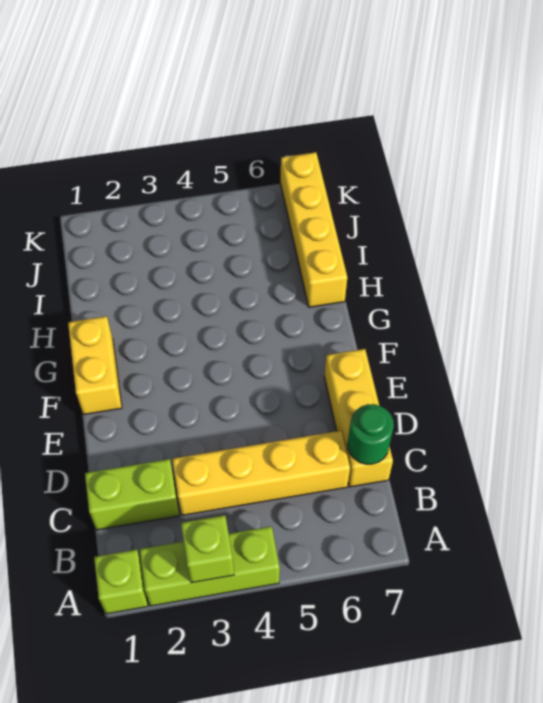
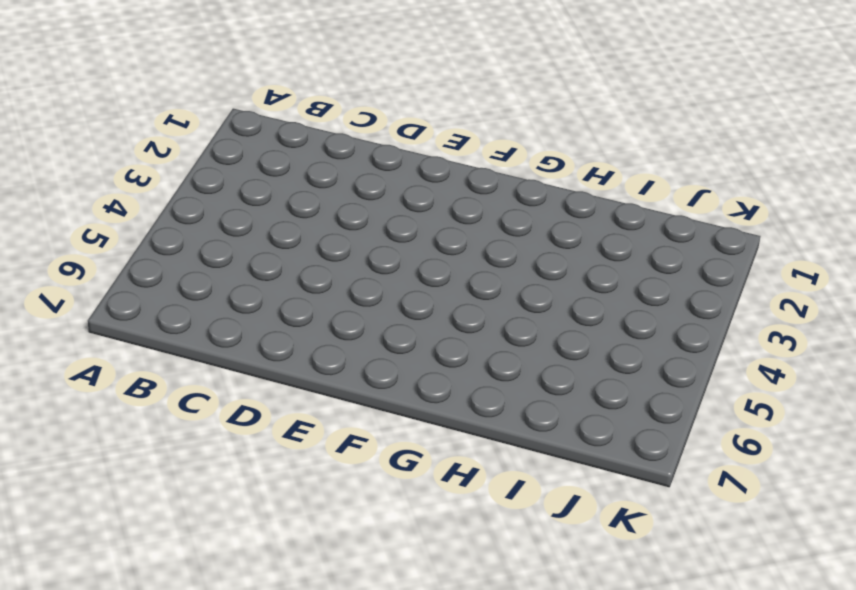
none -> lime 1x1 brick [94,550,148,614]
none -> lime 1x3 brick [140,526,280,606]

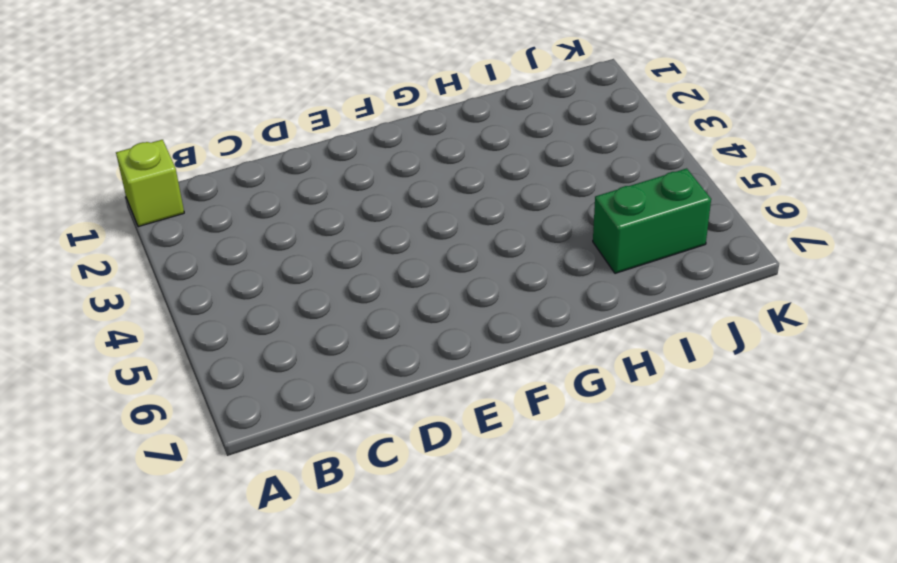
green 1x2 brick [593,168,711,273] -> none
none -> lime 1x3 brick [140,526,280,606]
none -> lime 1x2 brick [85,459,180,530]

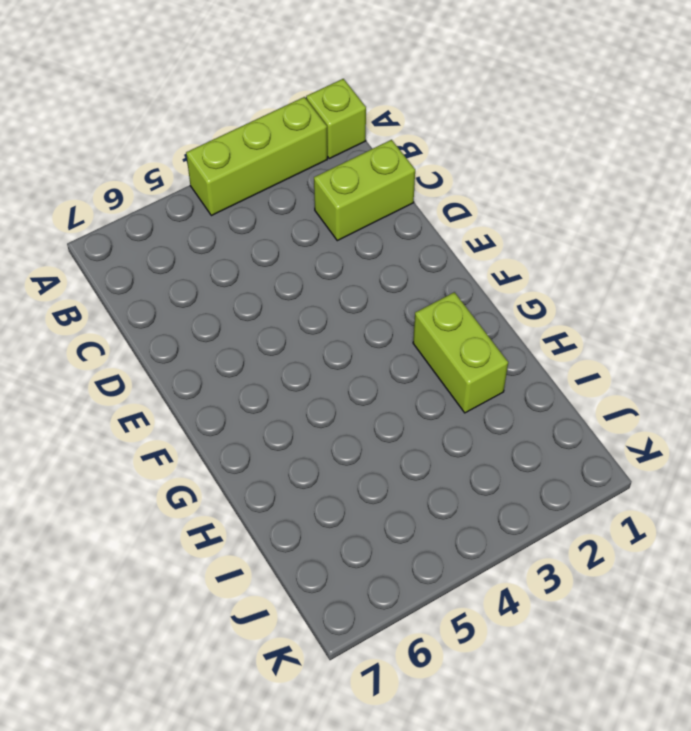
lime 1x2 brick [413,292,508,413] -> none
none -> yellow 1x4 brick [172,431,350,515]
none -> yellow 1x3 brick [324,349,393,487]

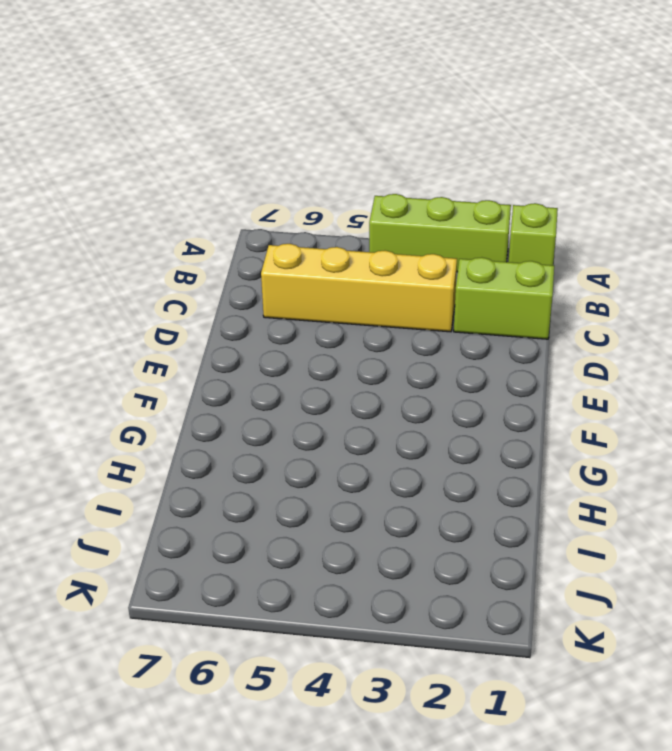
none -> yellow 1x3 brick [324,349,393,487]
none -> yellow 1x2 brick [68,316,122,415]

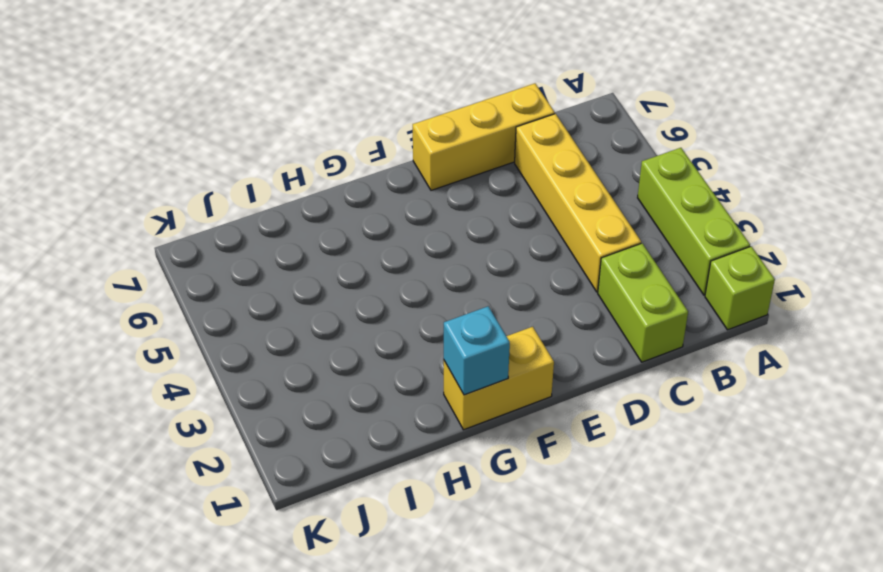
cyan 1x1 brick [444,306,510,395] -> none
none -> yellow 1x4 brick [281,152,347,307]
none -> lime 1x1 brick [181,515,234,583]

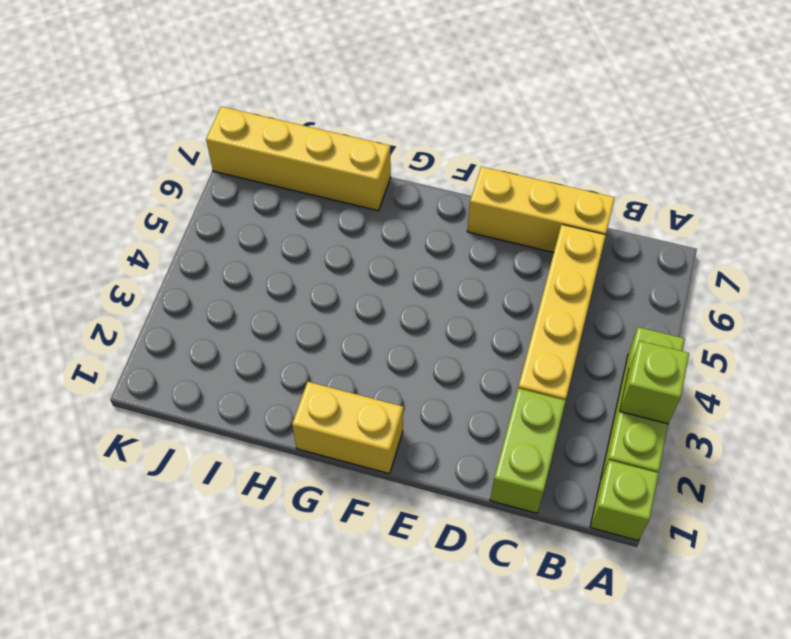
none -> green 1x1 round brick [348,404,394,464]

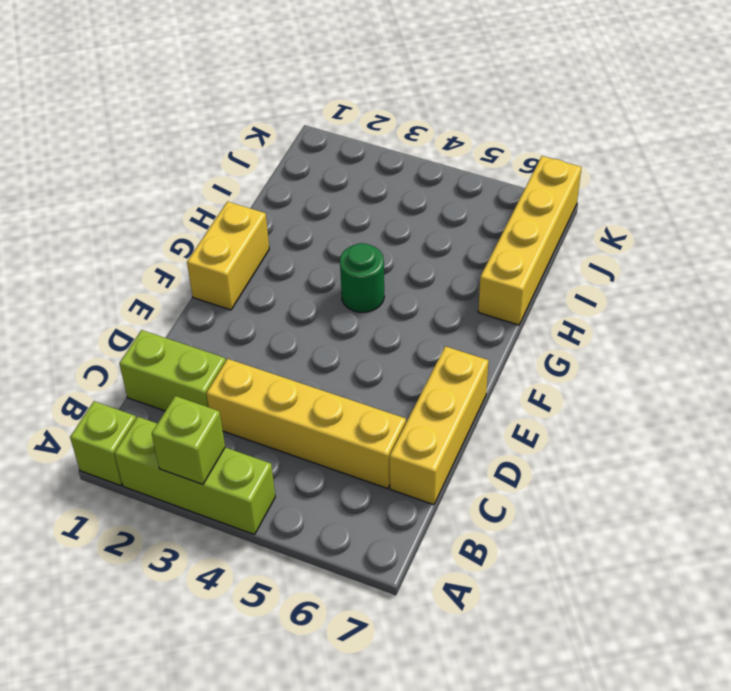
green 1x1 round brick [340,243,384,312] -> green 1x1 round brick moved to [348,404,394,464]

